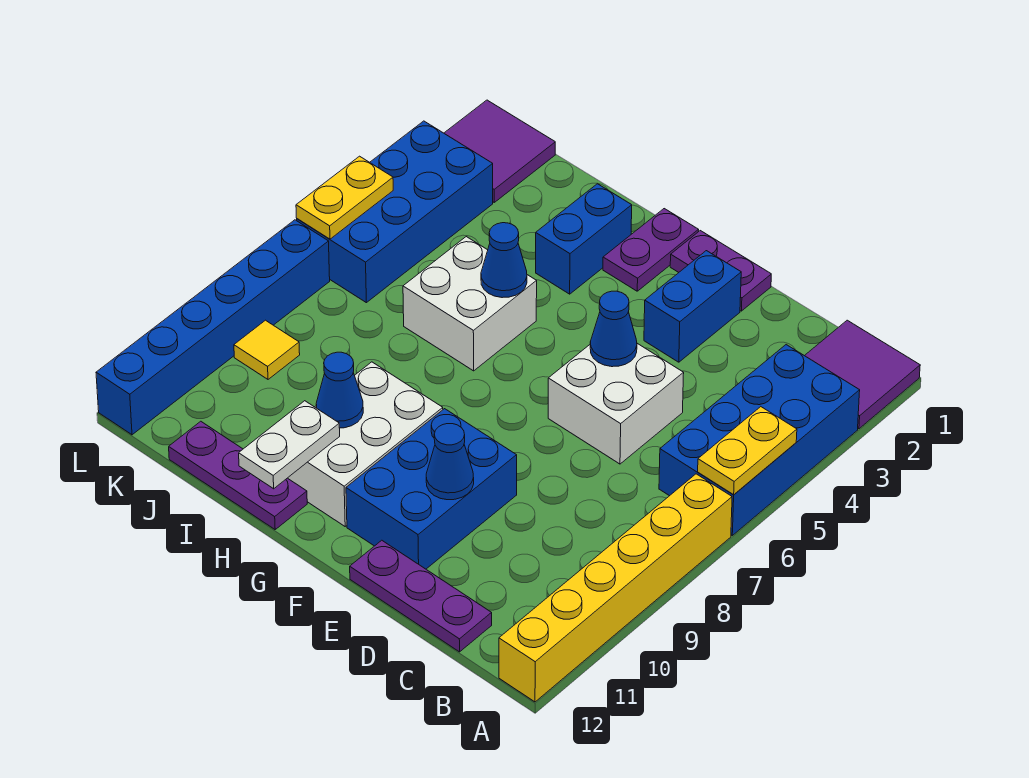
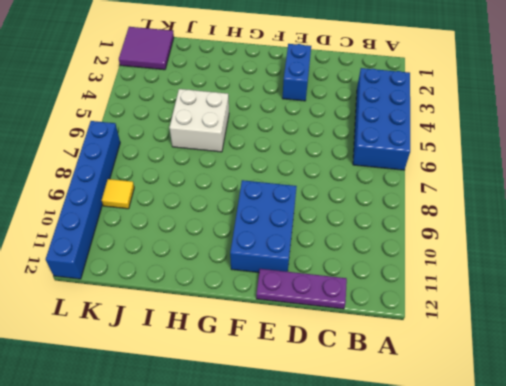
none -> purple 2x2 tile [805,320,920,429]
none -> yellow 1x6 brick [499,474,732,702]
none -> white 2x2 brick [548,343,684,464]

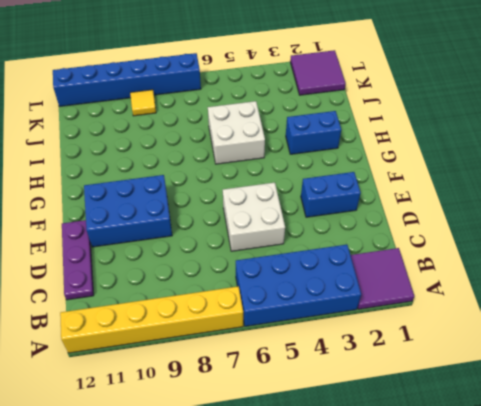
none -> purple 1x2 plate [670,231,771,311]
none -> purple 1x2 plate [603,209,699,291]
none -> white 2x3 brick [288,362,443,526]

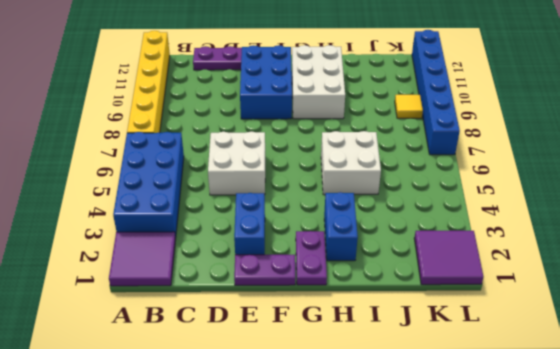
none -> purple 1x3 plate [169,421,307,529]
none -> blue 2x4 brick [297,121,493,303]
none -> yellow 1x2 plate [698,407,797,495]

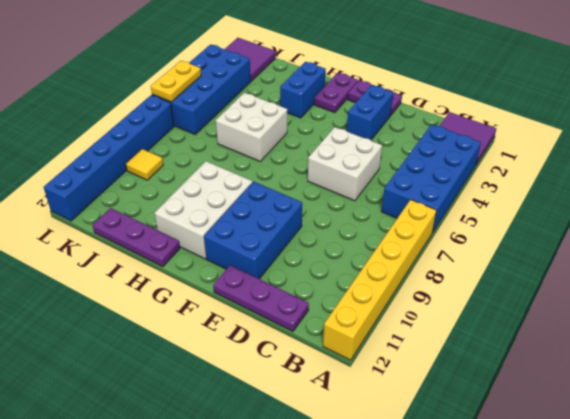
none -> yellow 1x2 plate [698,407,797,495]
none -> blue 1x1 cone [590,291,637,367]
none -> blue 1x1 cone [426,424,474,500]

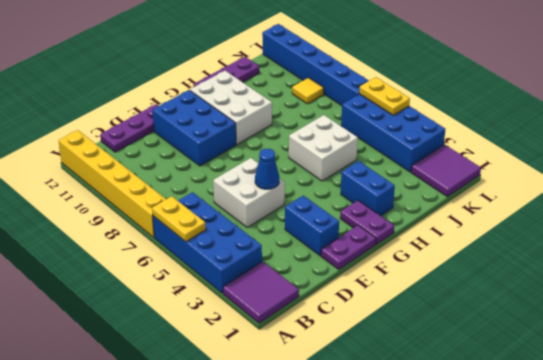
none -> blue 1x1 cone [426,424,474,500]
none -> blue 1x1 cone [481,223,527,298]
none -> blue 1x1 cone [316,352,363,428]

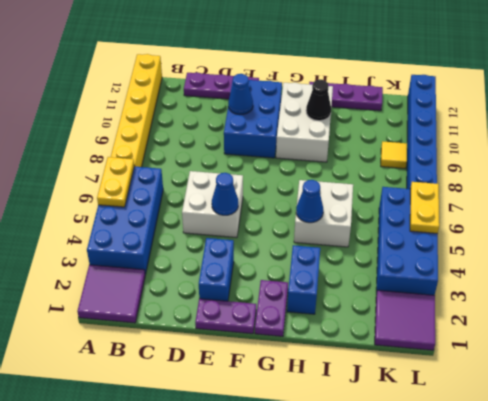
black 1x1 cone [306,80,331,121] -> blue 1x1 cone [316,352,363,428]
none -> white 1x2 plate [239,401,340,489]

